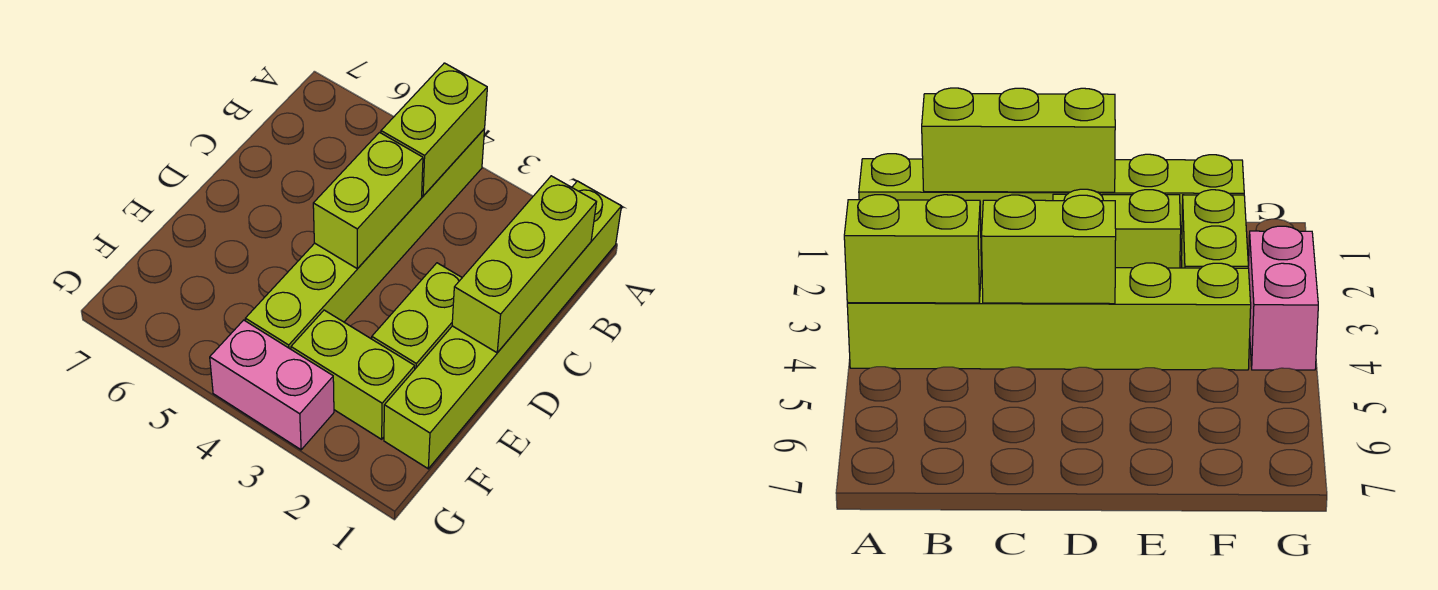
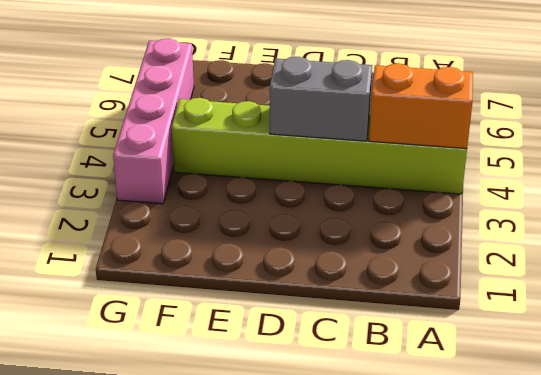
orange 1x2 brick [369,63,473,149] -> lime 1x2 brick [381,63,487,196]
grey 1x2 brick [270,57,372,141] -> lime 1x2 brick [313,132,423,269]
pink 1x4 brick [113,39,194,204] -> pink 1x2 brick [210,320,334,450]
none -> lime 1x6 brick [384,181,621,469]
none -> lime 1x2 brick [372,263,462,369]

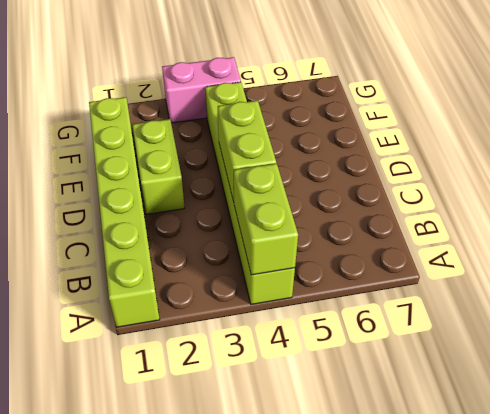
none -> lime 1x2 brick [291,310,415,439]
none -> lime 1x3 brick [452,176,596,353]

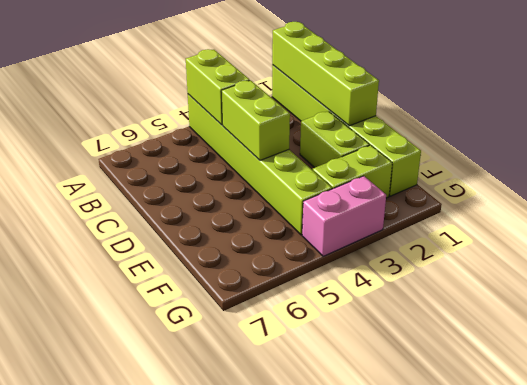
lime 1x4 brick [272,22,379,126] -> lime 1x3 brick [452,176,596,353]

